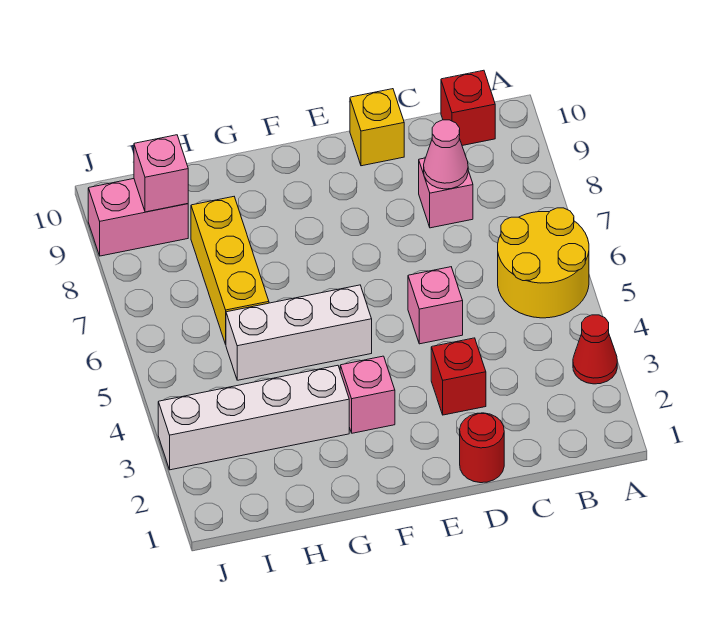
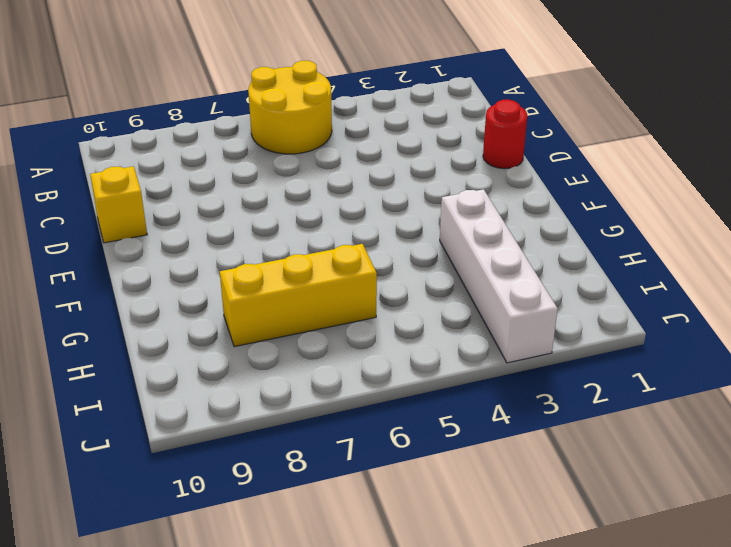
none -> red 1x1 cone [573,315,617,384]
none -> red 1x1 brick [441,70,495,146]
none -> pink 1x1 brick [419,158,473,228]

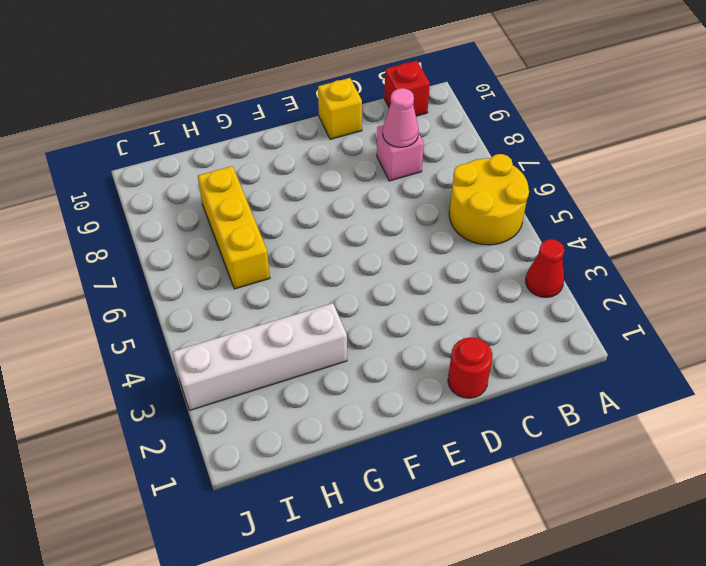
none -> red 1x1 brick [431,338,486,415]
none -> pink 1x1 brick [408,267,463,344]
none -> pink 1x1 brick [340,356,395,433]

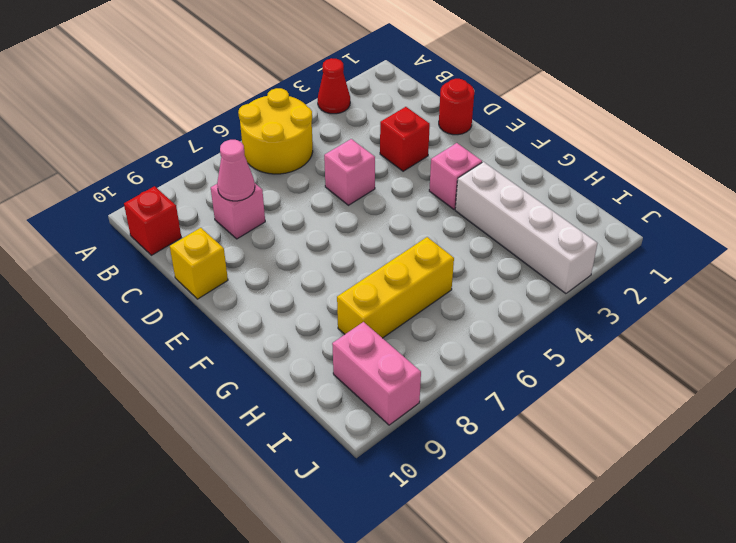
none -> white 1x3 brick [226,285,372,380]
none -> pink 1x1 brick [134,135,188,212]

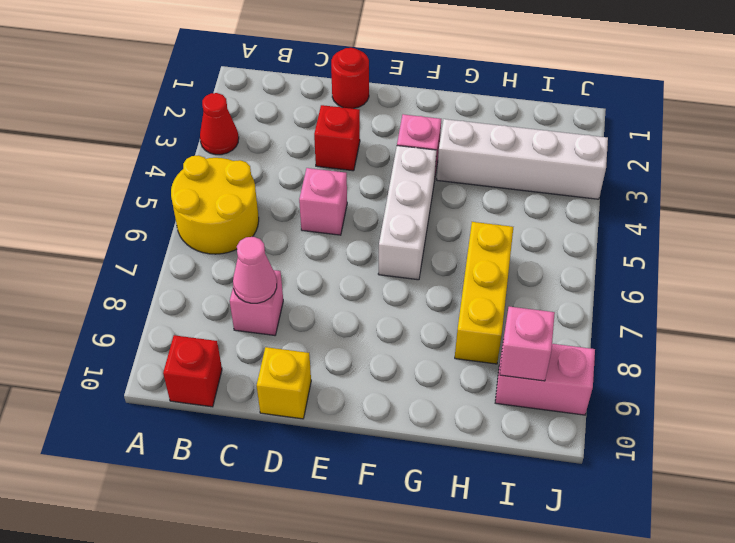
white 1x3 brick [378,146,437,280] -> white 1x3 brick turned to [226,285,372,380]

